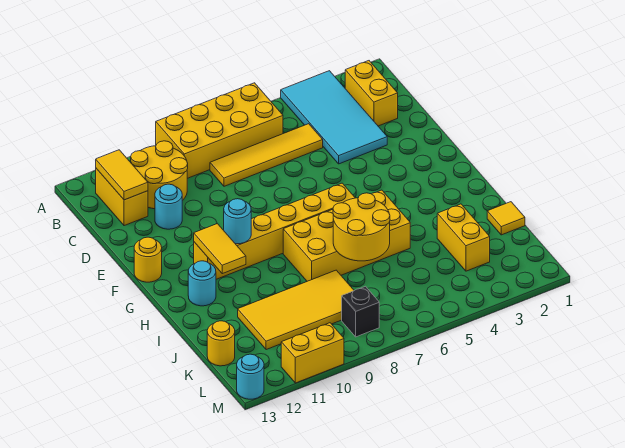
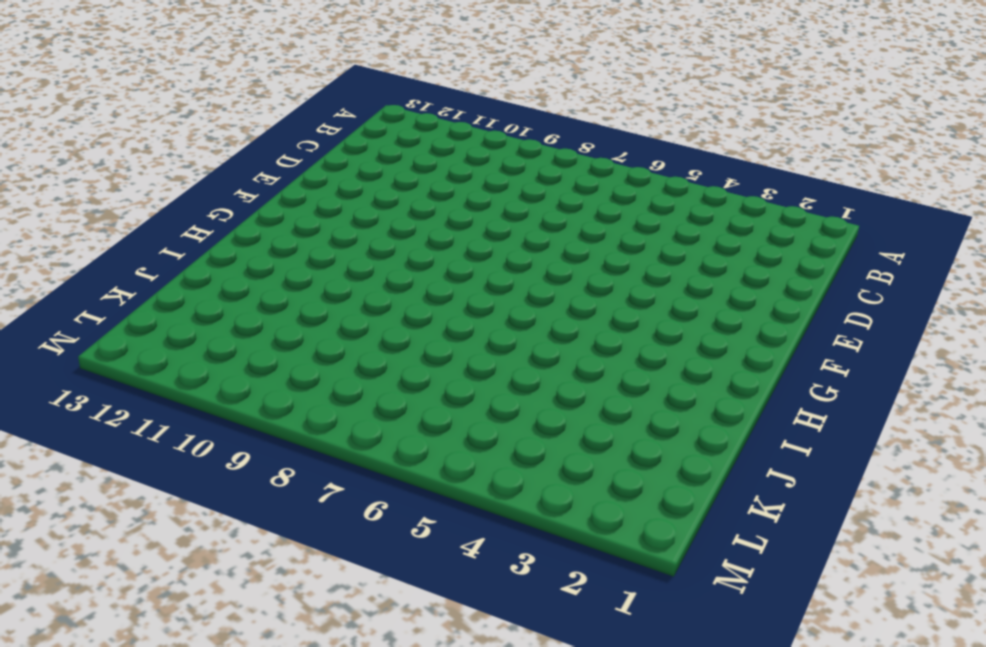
none -> cyan 2x4 tile [281,71,387,164]
none -> yellow 2x4 brick [156,83,283,178]
none -> yellow 1x2 brick [345,61,398,126]

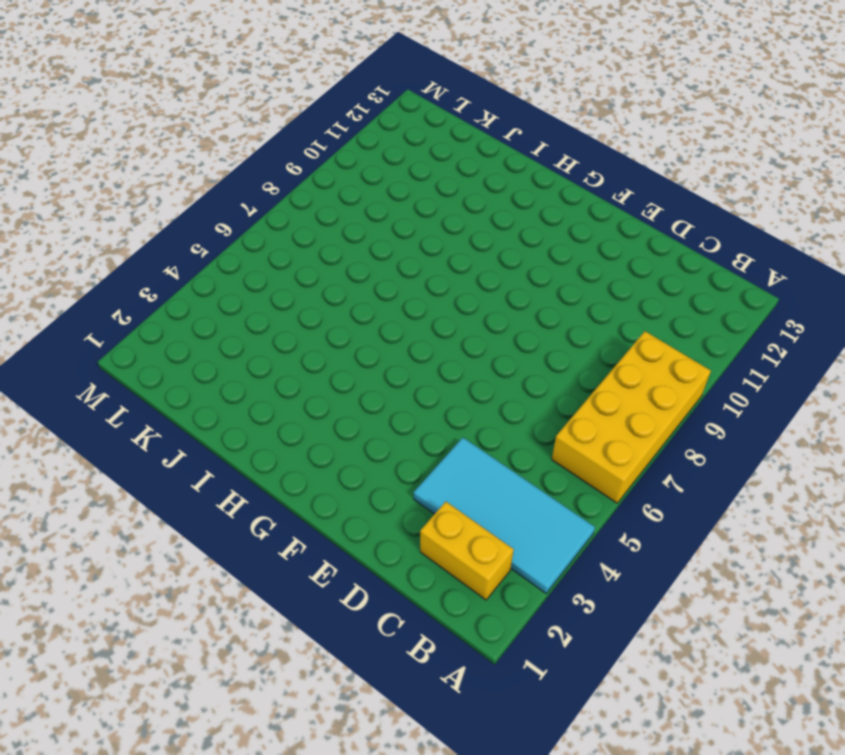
none -> yellow 2x2 round brick [131,141,188,209]
none -> yellow 1x2 brick [96,169,148,226]
none -> yellow 1x4 tile [210,124,323,186]

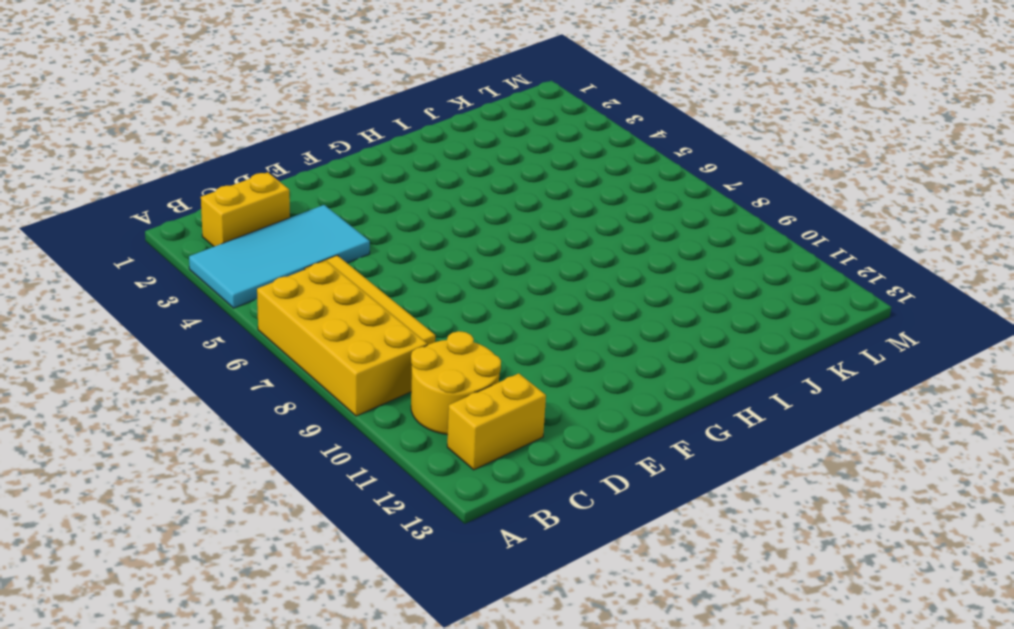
none -> cyan 1x1 round brick [155,184,182,229]
none -> yellow 1x1 round brick [134,237,162,282]
none -> yellow 1x6 brick [194,183,355,279]

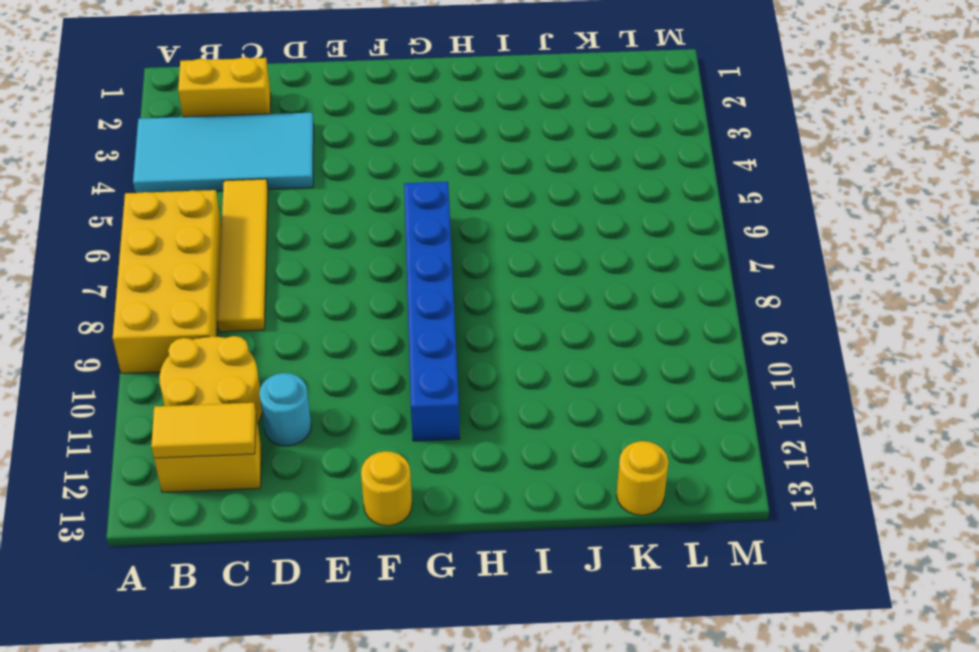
blue 1x6 brick [404,182,460,441] -> yellow 1x6 brick [194,183,355,279]
none -> yellow 2x4 brick [283,190,410,281]
none -> cyan 1x1 round brick [188,261,216,306]
none -> yellow 1x1 tile [487,202,525,235]

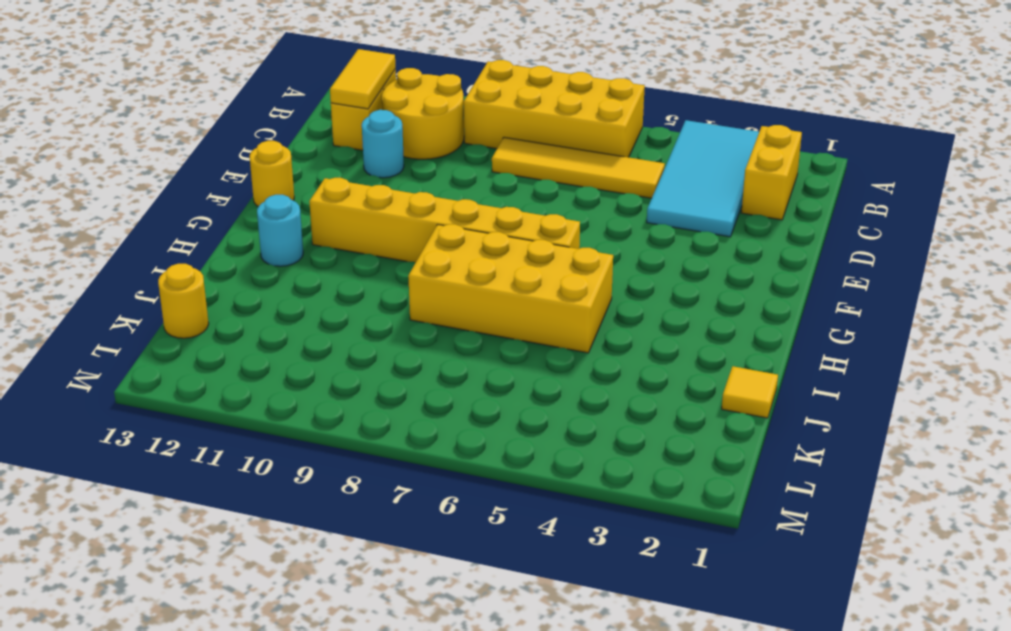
none -> yellow 1x2 brick [437,204,490,271]
none -> yellow 2x4 tile [238,270,354,350]
none -> black 1x1 brick [342,286,379,337]

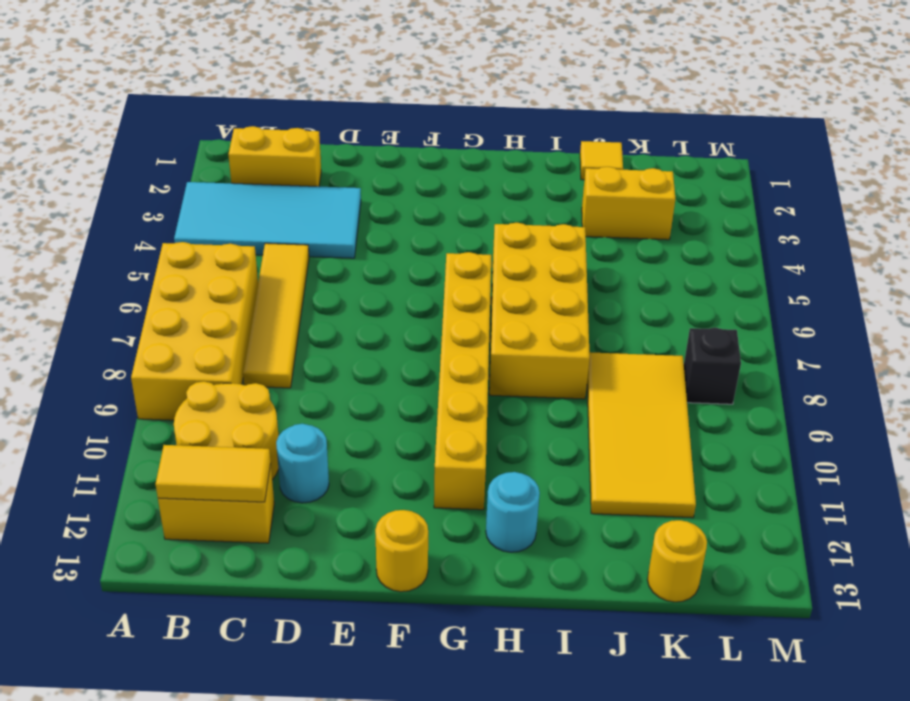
none -> yellow 1x2 brick [281,323,344,383]
none -> cyan 1x1 round brick [237,354,264,399]
none -> cyan 1x1 round brick [224,199,251,244]

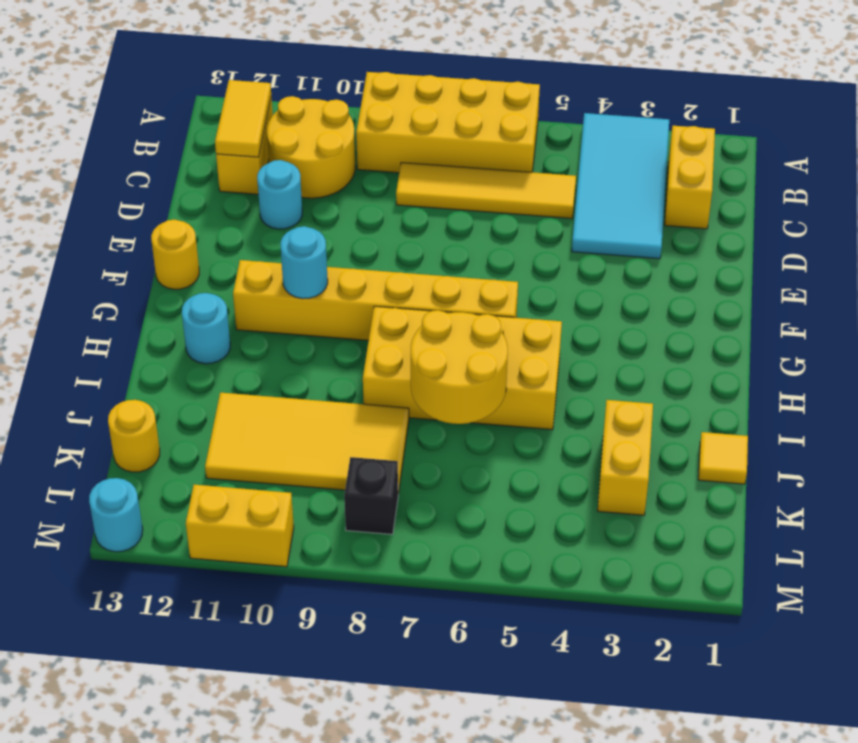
none -> yellow 1x2 tile [194,224,246,274]

